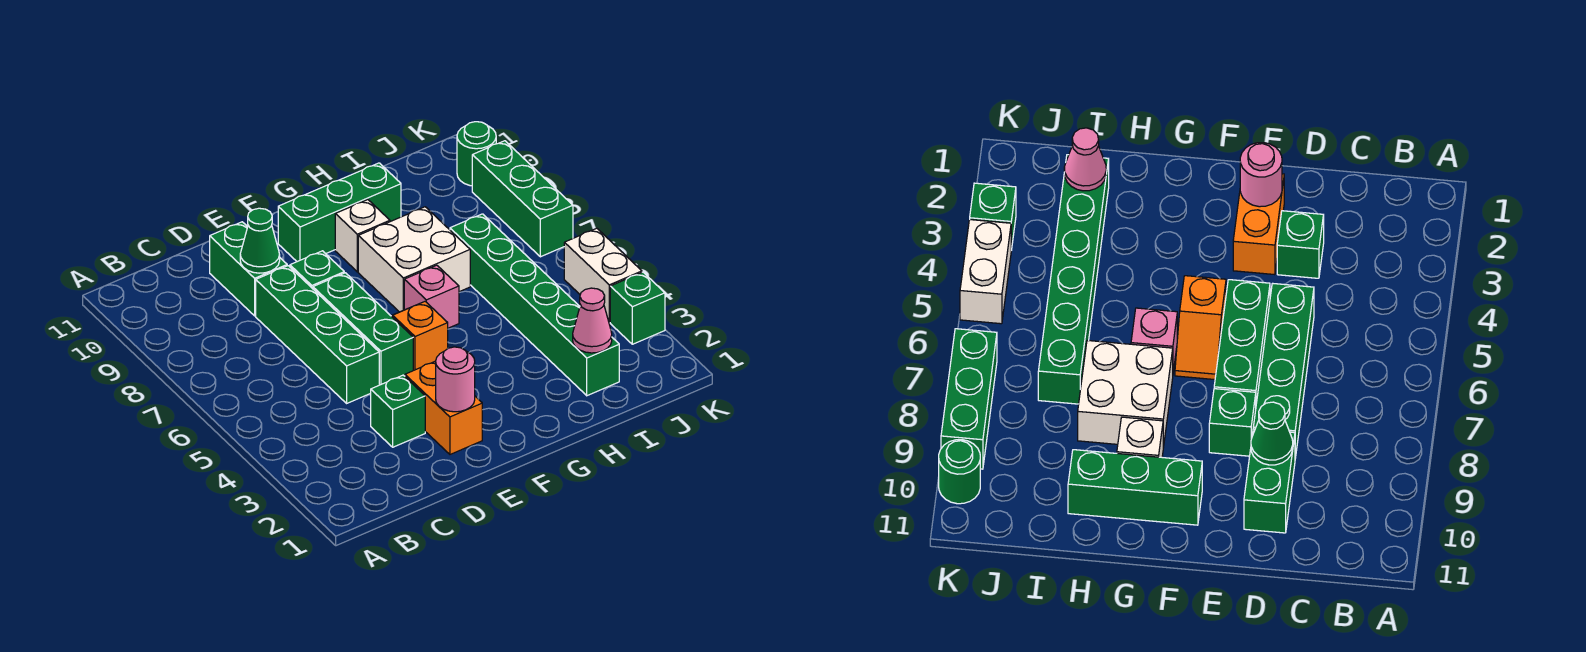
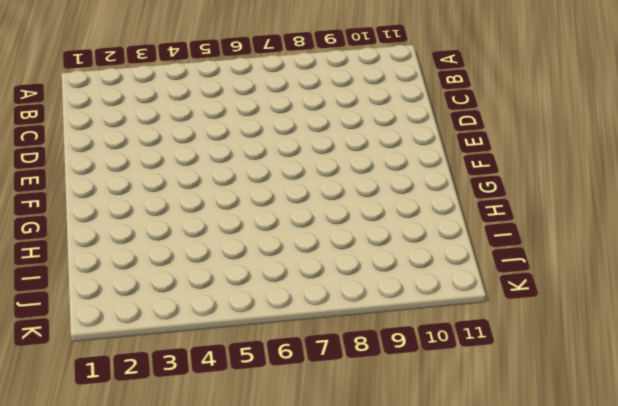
none -> green 1x1 brick [371,375,425,447]
none -> green 1x4 brick [256,266,379,403]
none -> green 1x2 brick [210,222,287,316]

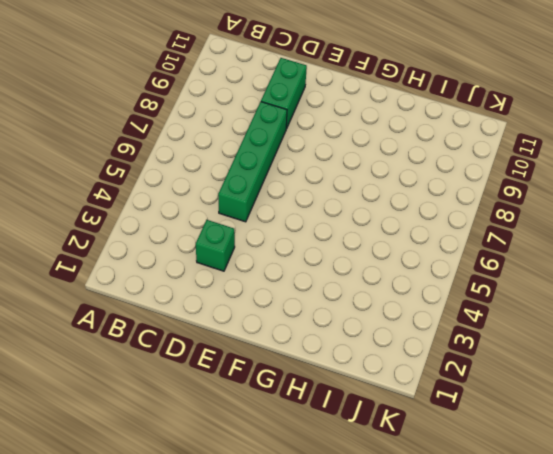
none -> orange 1x2 brick [405,361,482,454]
none -> green 1x3 brick [313,273,413,385]
none -> green 1x1 brick [290,251,344,289]

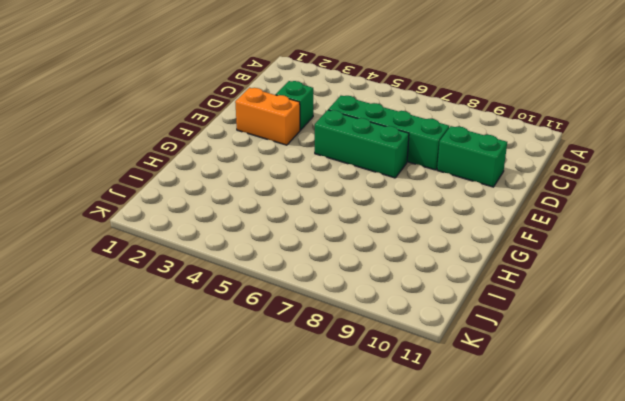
none -> green 1x1 brick [290,251,344,289]
none -> orange 1x2 slope [392,302,448,370]
none -> green 1x3 brick [278,163,401,262]

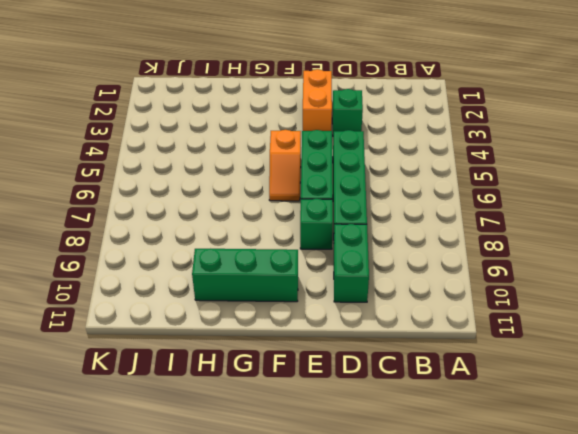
none -> pink 1x1 brick [404,265,459,328]
none -> white 2x2 brick [358,207,470,312]
none -> white 1x1 brick [335,200,390,272]

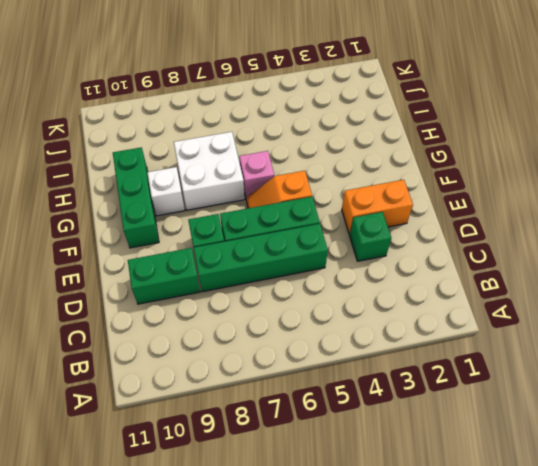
none -> green 1x6 brick [450,214,619,396]
none -> green 1x1 brick [610,272,665,344]
none -> white 1x2 brick [564,228,642,322]

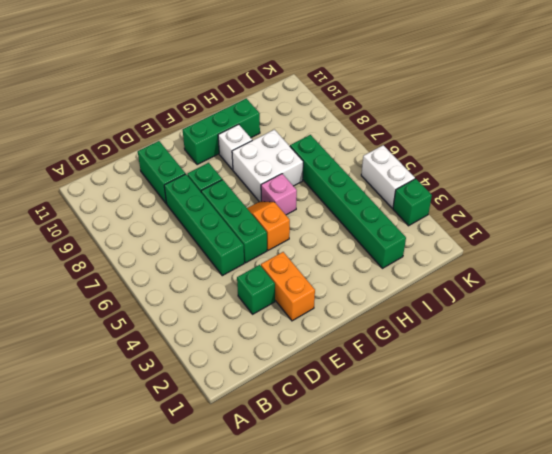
none -> green 1x3 brick [472,141,573,257]
none -> green 1x1 round brick [457,122,496,186]
none -> green 1x1 cone [240,208,280,273]

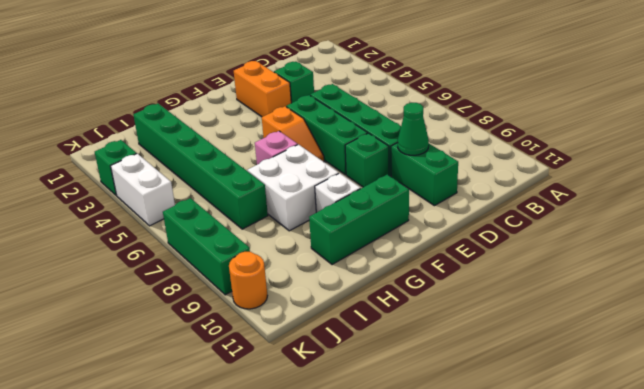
orange 1x1 round brick [229,252,268,309] -> green 1x1 round brick [457,122,496,186]
none -> pink 1x1 round brick [436,347,475,412]
none -> pink 1x1 cone [573,288,612,353]

